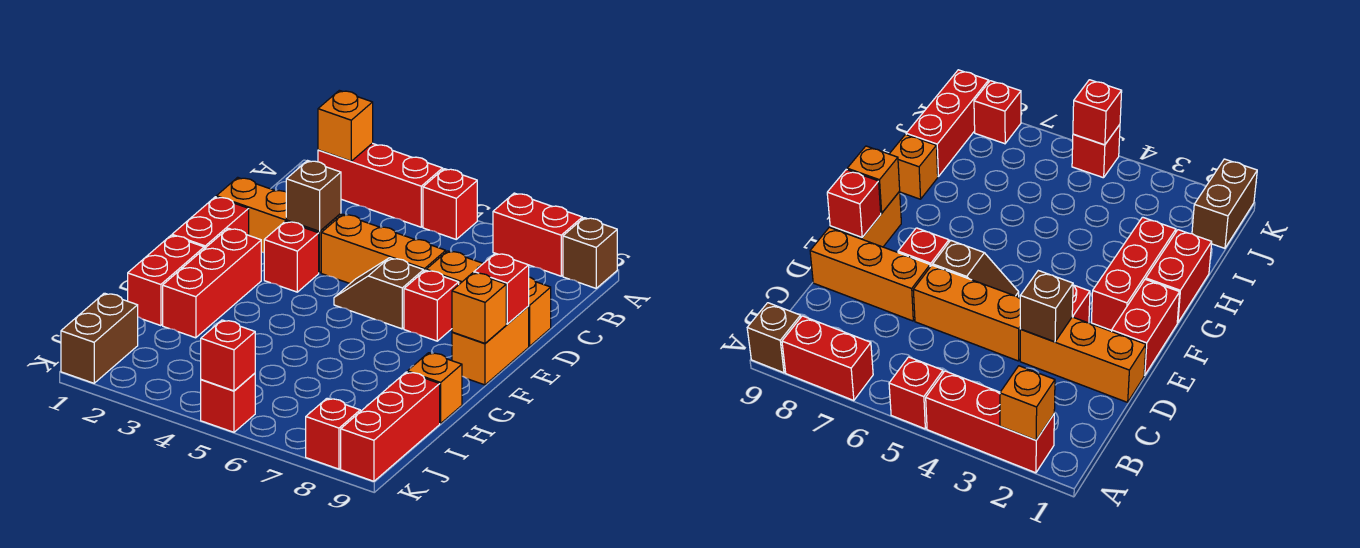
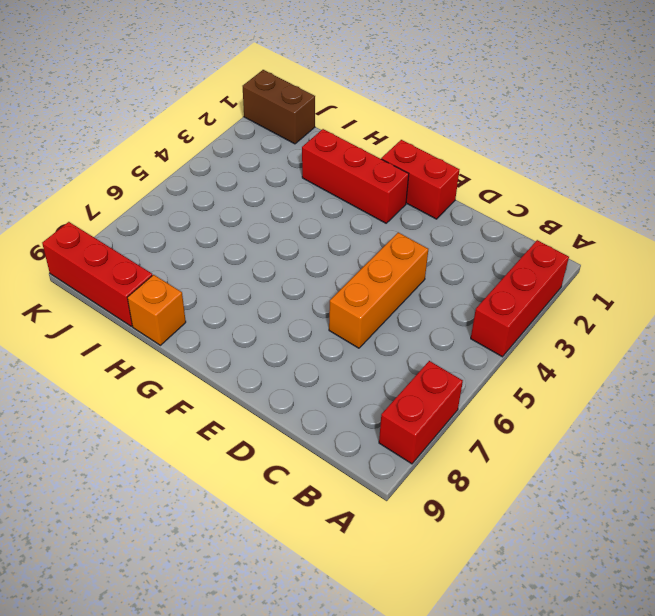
none -> red 1x1 brick [423,169,477,239]
none -> brown 1x1 brick [563,218,617,288]
none -> orange 1x3 brick [216,177,341,273]

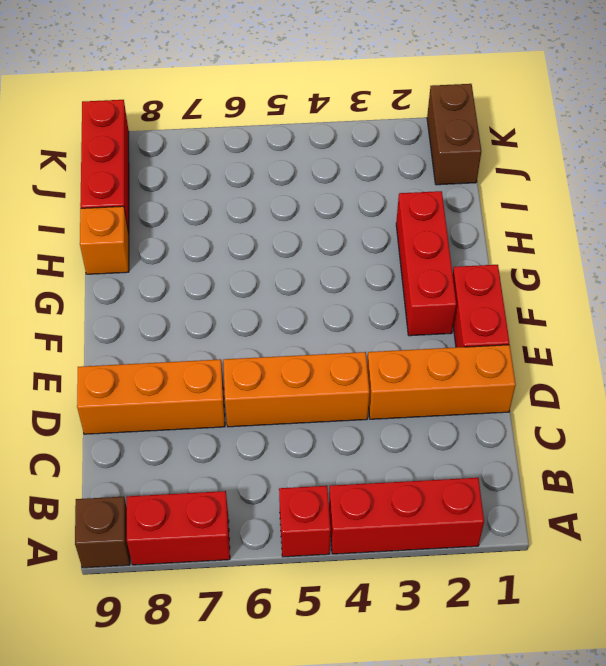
none -> red 1x1 brick [264,221,319,292]
none -> brown 1x2 slope [334,258,424,329]
none -> red 1x1 brick [404,270,459,341]

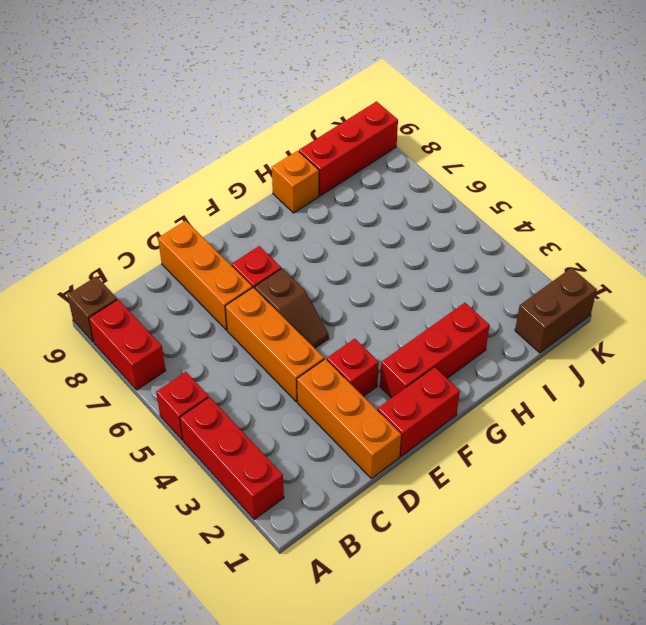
none -> orange 1x2 brick [452,307,529,385]
none -> red 1x2 brick [128,235,204,326]
none -> red 1x1 brick [201,373,255,432]

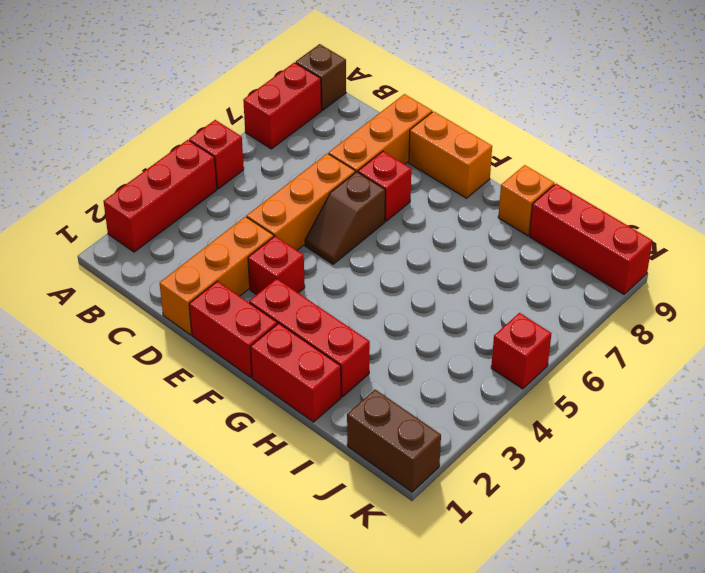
none -> red 1x1 brick [306,398,360,469]
none -> orange 1x1 brick [318,90,373,161]
none -> brown 1x1 brick [286,161,341,231]

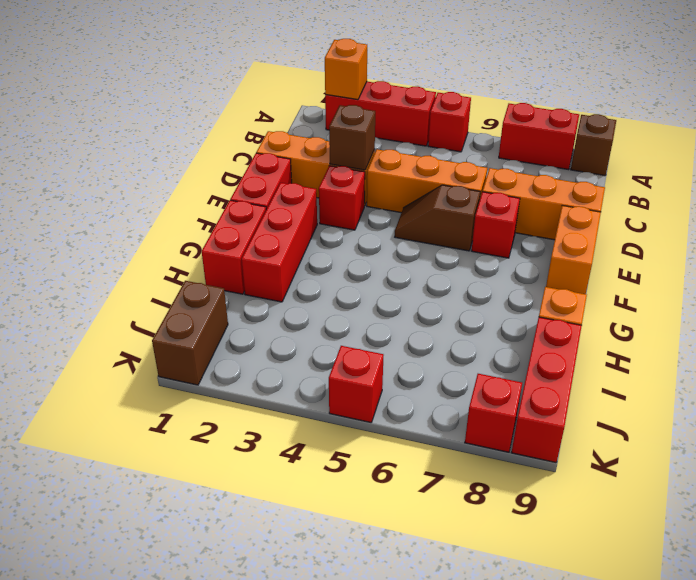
none -> red 1x1 brick [474,253,529,324]
none -> orange 1x1 brick [452,273,506,343]
none -> red 1x1 brick [201,320,255,391]

